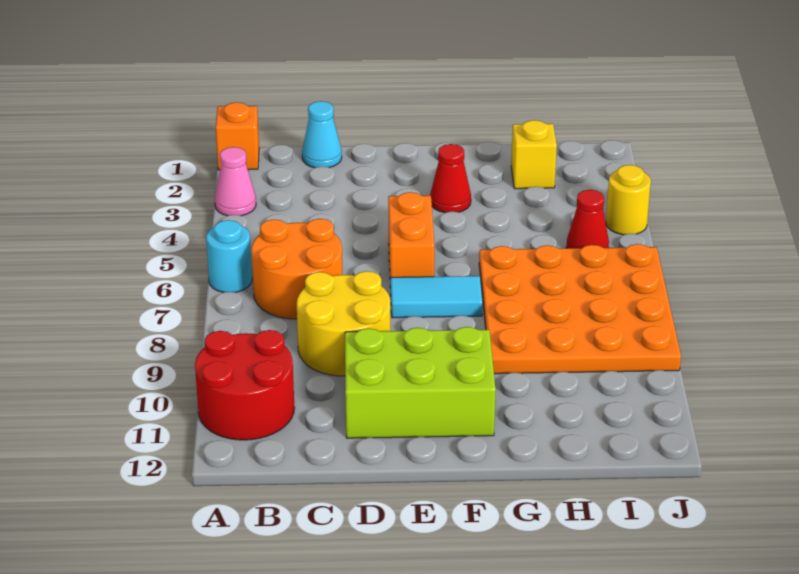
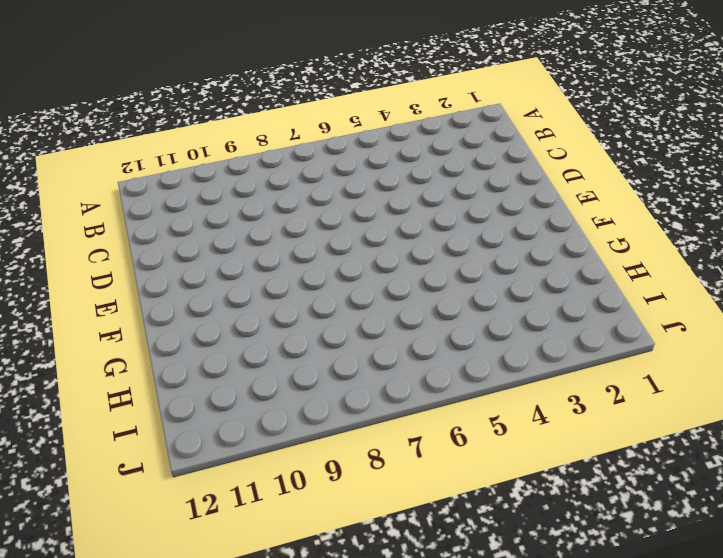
none -> orange 1x1 brick [216,102,259,170]
none -> pink 1x1 cone [215,147,256,216]
none -> cyan 1x1 round brick [206,220,252,292]

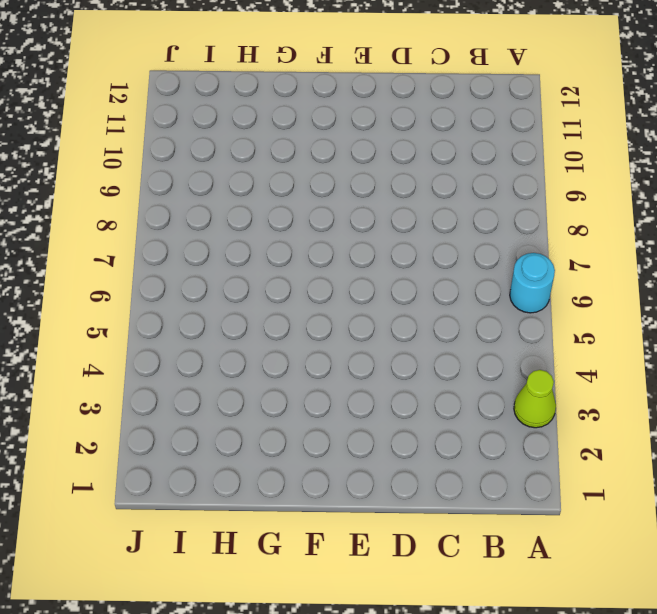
lime 1x1 cone [514,370,556,428] -> pink 1x1 cone [215,147,256,216]
none -> orange 1x1 brick [216,102,259,170]
none -> red 2x2 round brick [195,330,294,440]
none -> orange 2x2 round brick [251,219,342,319]

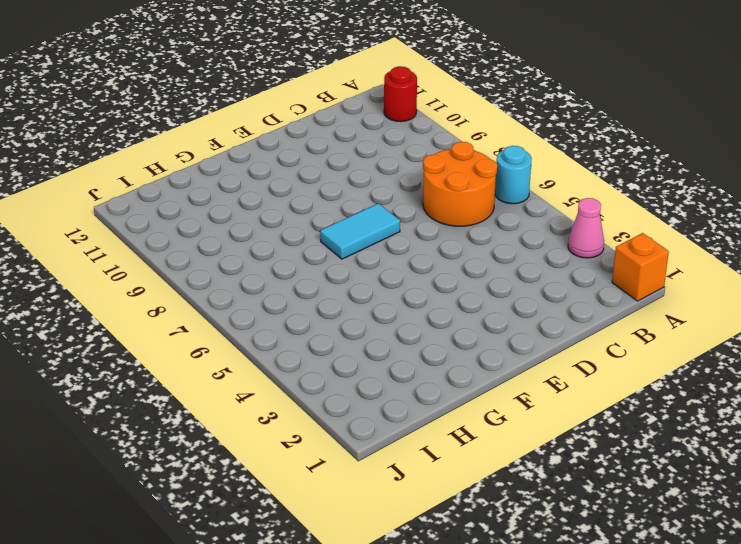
red 1x1 round brick [384,66,417,122] -> red 2x2 round brick [195,330,294,440]
none -> cyan 1x1 cone [302,101,342,168]
none -> yellow 2x2 round brick [297,271,390,376]
none -> lime 2x3 brick [345,327,496,438]

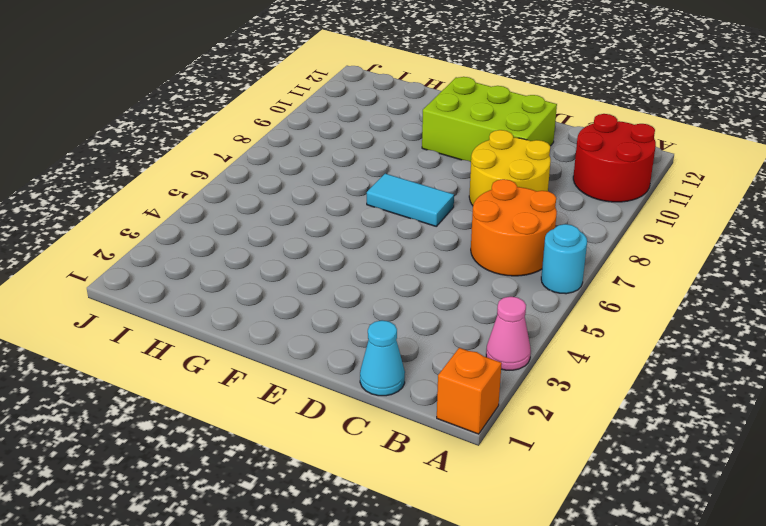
none -> orange 1x2 brick [388,192,434,288]
none -> red 1x1 cone [430,144,471,213]
none -> orange 4x4 plate [479,244,681,374]

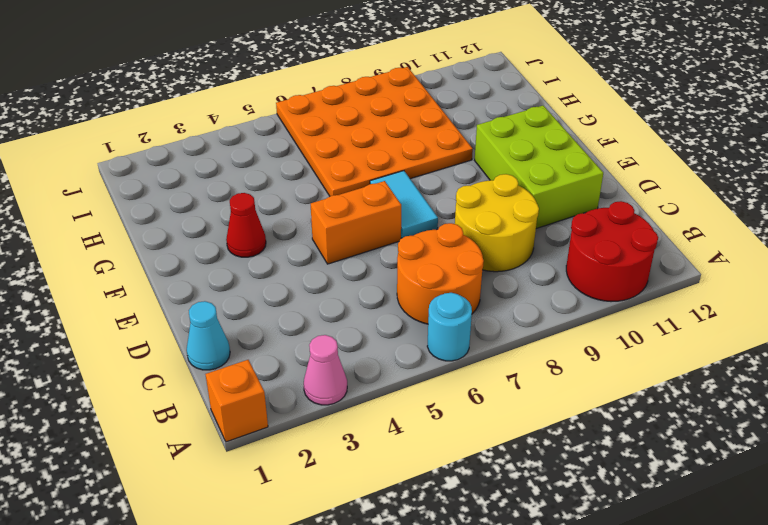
none -> yellow 1x1 brick [511,120,557,189]
none -> red 1x1 cone [566,190,609,248]
none -> yellow 1x1 round brick [606,165,651,235]

